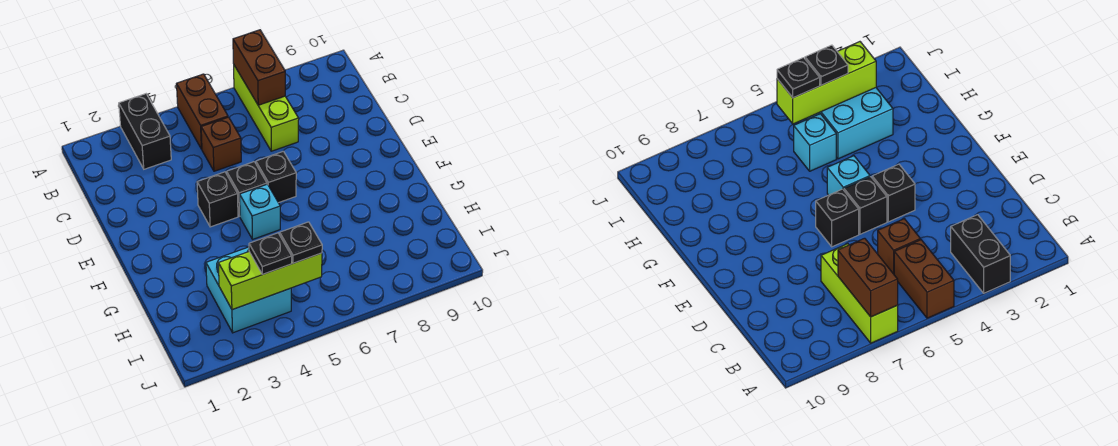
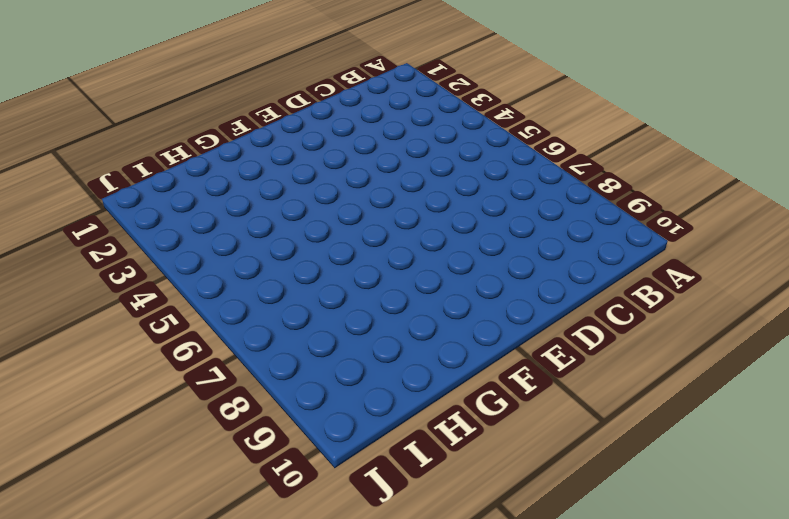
none -> black 1x2 brick [119,94,171,169]
none -> brown 1x2 brick [177,74,228,149]
none -> lime 1x3 brick [234,66,299,151]

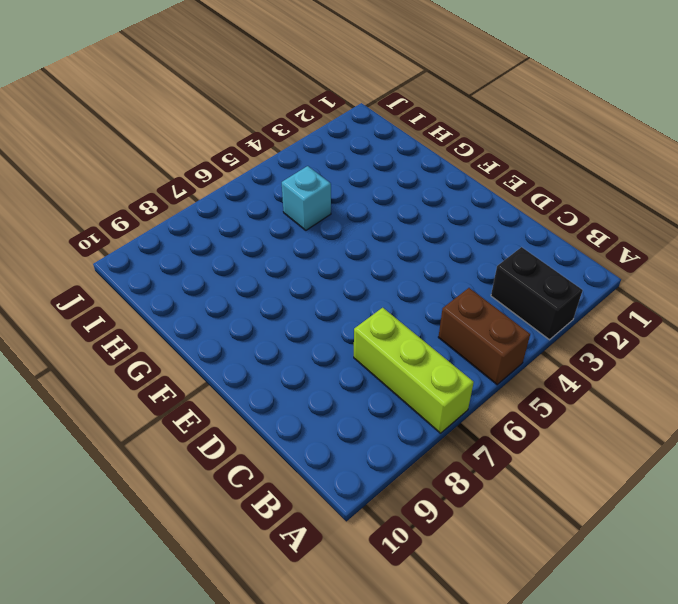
none -> brown 1x1 brick [201,117,241,171]
none -> black 1x1 brick [197,172,238,227]
none -> black 1x1 brick [227,162,267,216]

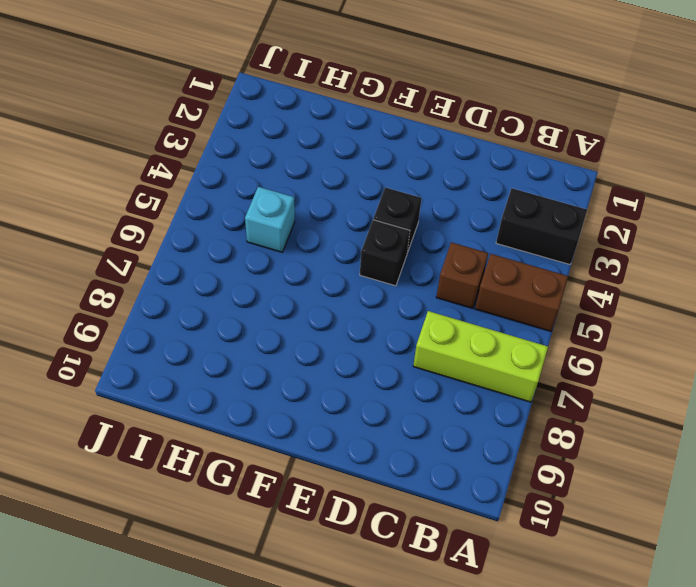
none -> black 1x1 brick [256,151,296,203]
none -> cyan 1x1 brick [240,184,280,239]
none -> cyan 2x2 brick [206,247,291,333]

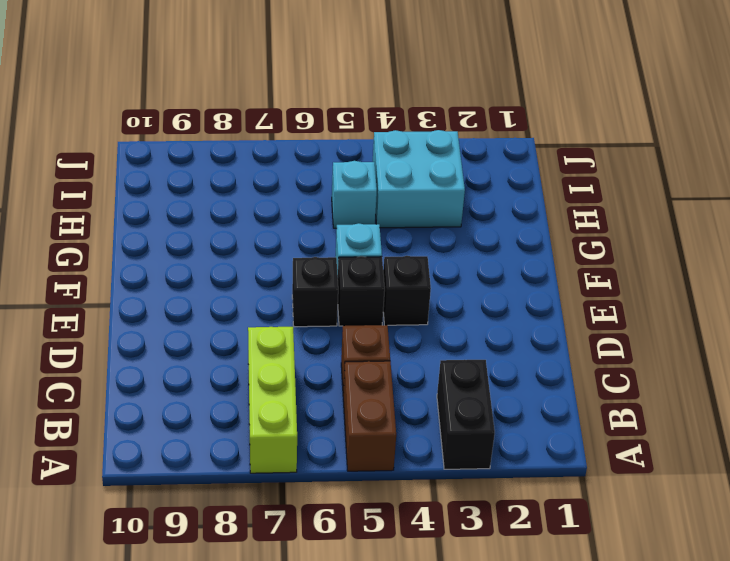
none -> brown 1x2 brick [233,30,285,105]
none -> lime 1x3 brick [218,252,322,310]
none -> black 1x1 plate [249,233,292,274]

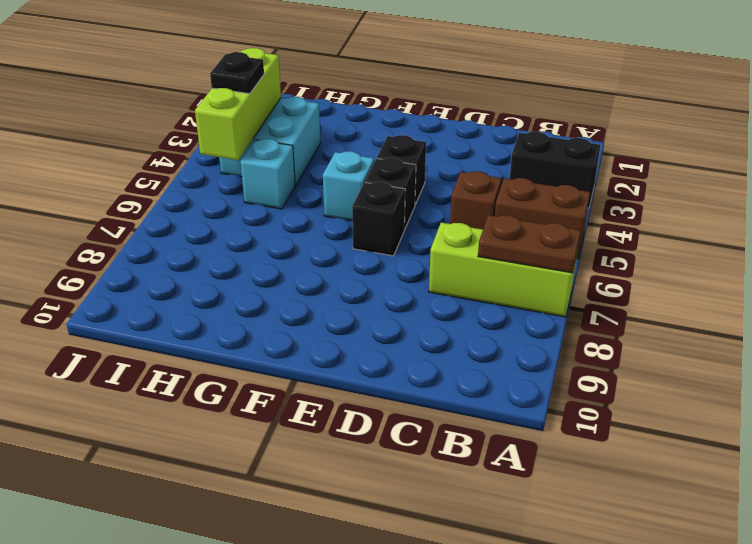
brown 1x2 plate [478,215,581,273] -> brown 1x2 brick [233,30,285,105]
none -> black 1x1 plate [280,222,322,263]

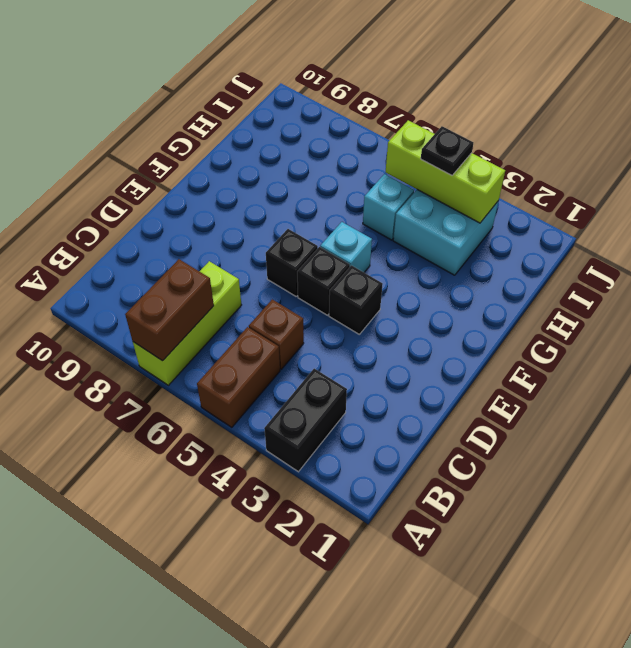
none -> black 1x1 plate [280,222,322,263]

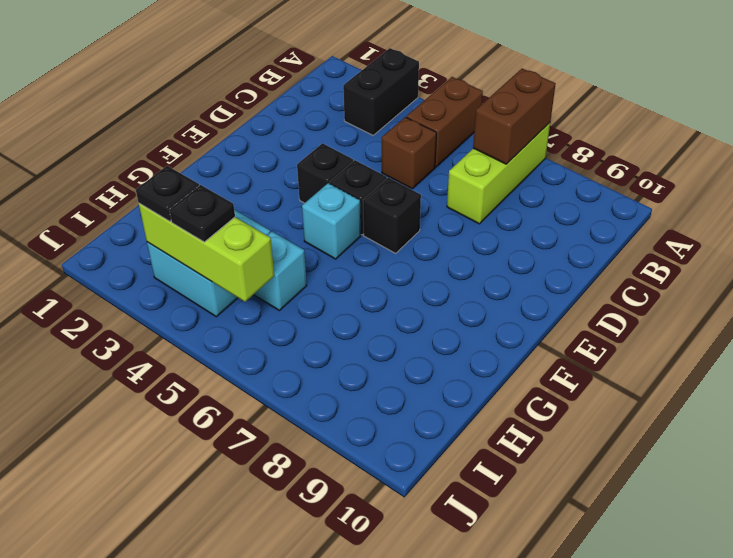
black 1x1 plate [136,166,199,221] -> black 1x1 plate moved to [280,222,322,263]

